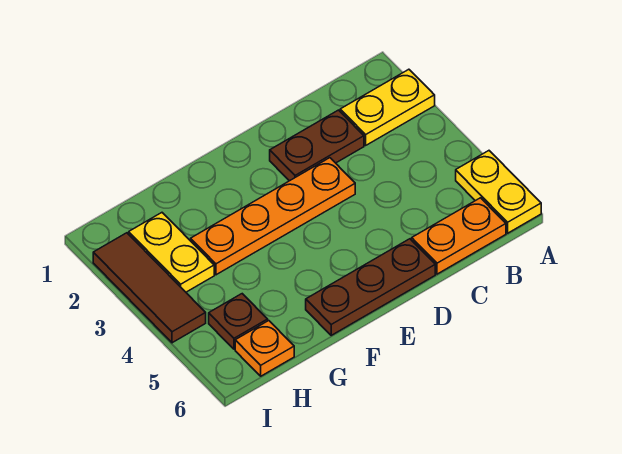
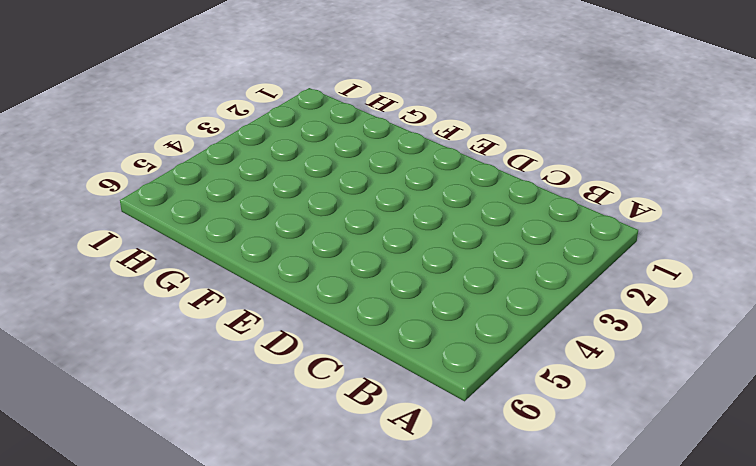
none -> yellow 1x2 plate [340,69,435,145]
none -> yellow 1x2 plate [456,151,541,233]

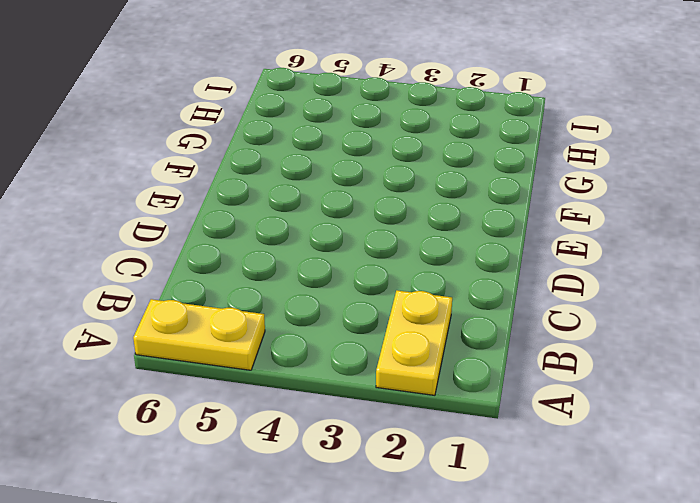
none -> orange 1x2 plate [412,198,506,274]
none -> brown 1x2 plate [270,110,364,181]

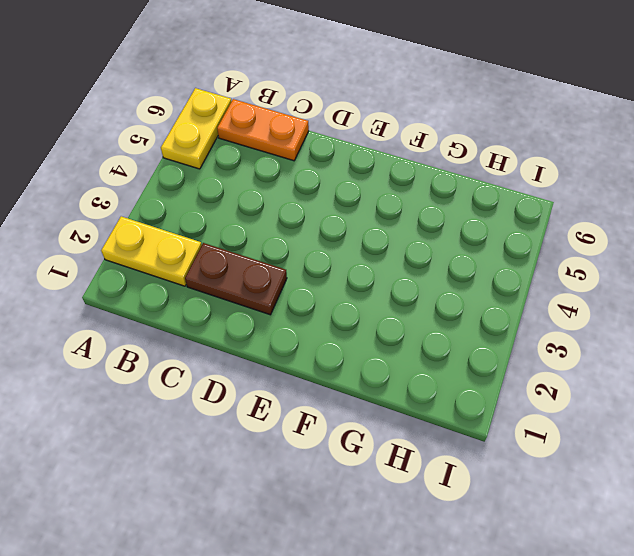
none -> orange 1x4 plate [191,158,355,275]
none -> brown 1x3 plate [306,239,435,335]

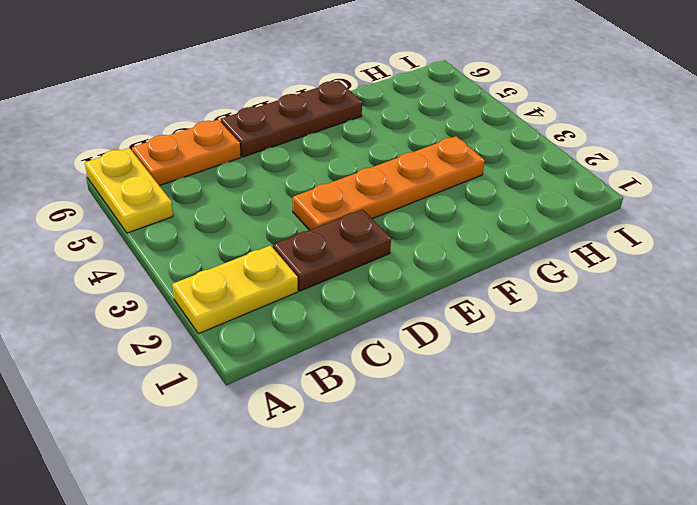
none -> yellow 1x2 plate [129,213,214,292]
none -> brown 1x1 plate [209,294,268,349]

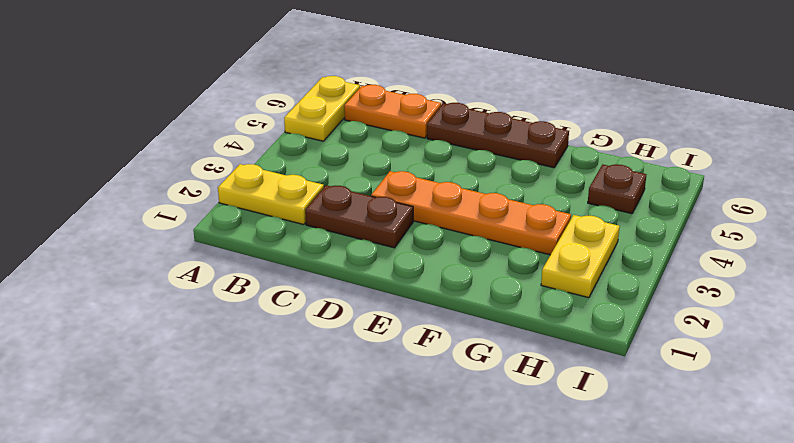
none -> orange 1x1 plate [235,321,294,376]
none -> brown 1x3 tile [93,233,206,343]

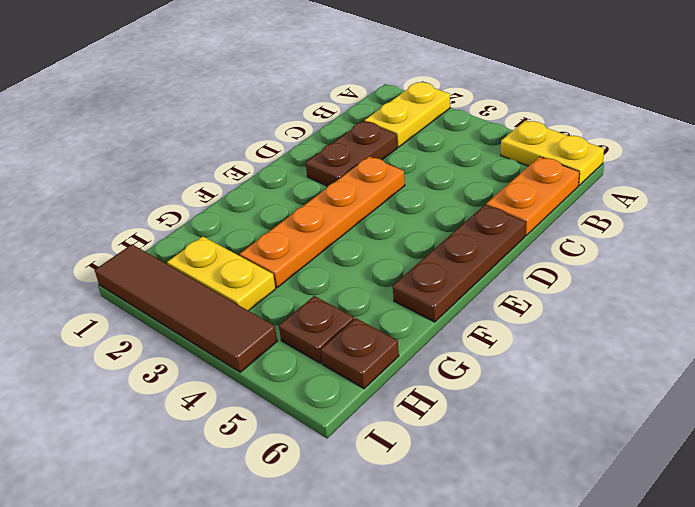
brown 1x1 plate [320,318,399,389] -> orange 1x1 plate [235,321,294,376]
brown 1x4 tile [95,244,277,372] -> brown 1x3 tile [93,233,206,343]

